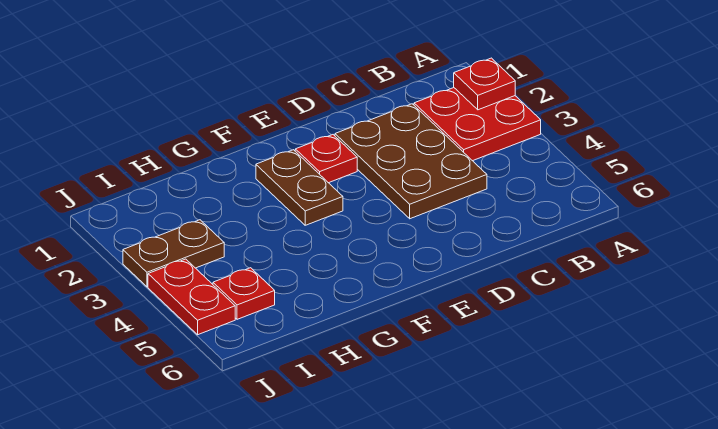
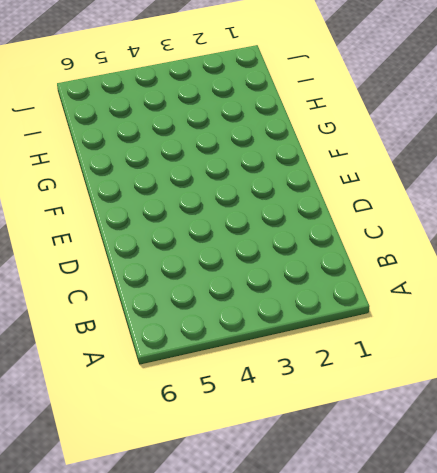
none -> red 2x2 plate [414,88,541,161]
none -> brown 2x3 plate [335,104,487,219]

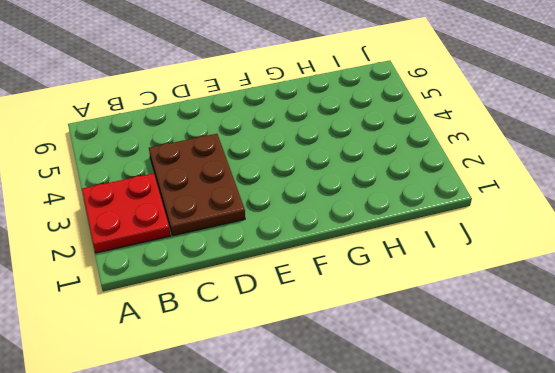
none -> red 1x1 plate [295,135,357,183]
none -> brown 1x2 plate [256,150,343,225]

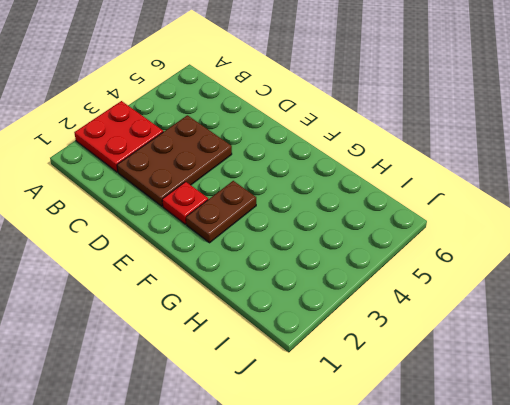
none -> brown 1x2 plate [123,220,224,287]
none -> red 1x1 plate [213,268,275,319]

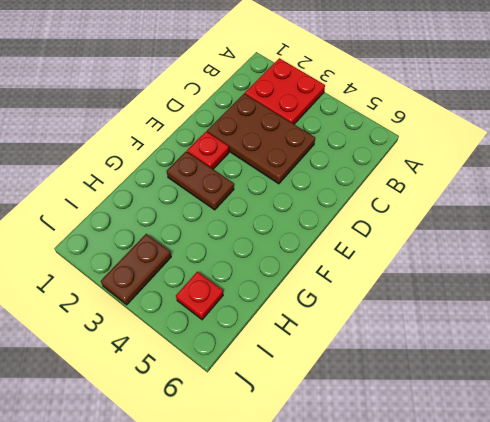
none -> red 1x2 plate [148,259,235,335]
none -> red 1x1 plate [454,58,515,110]

